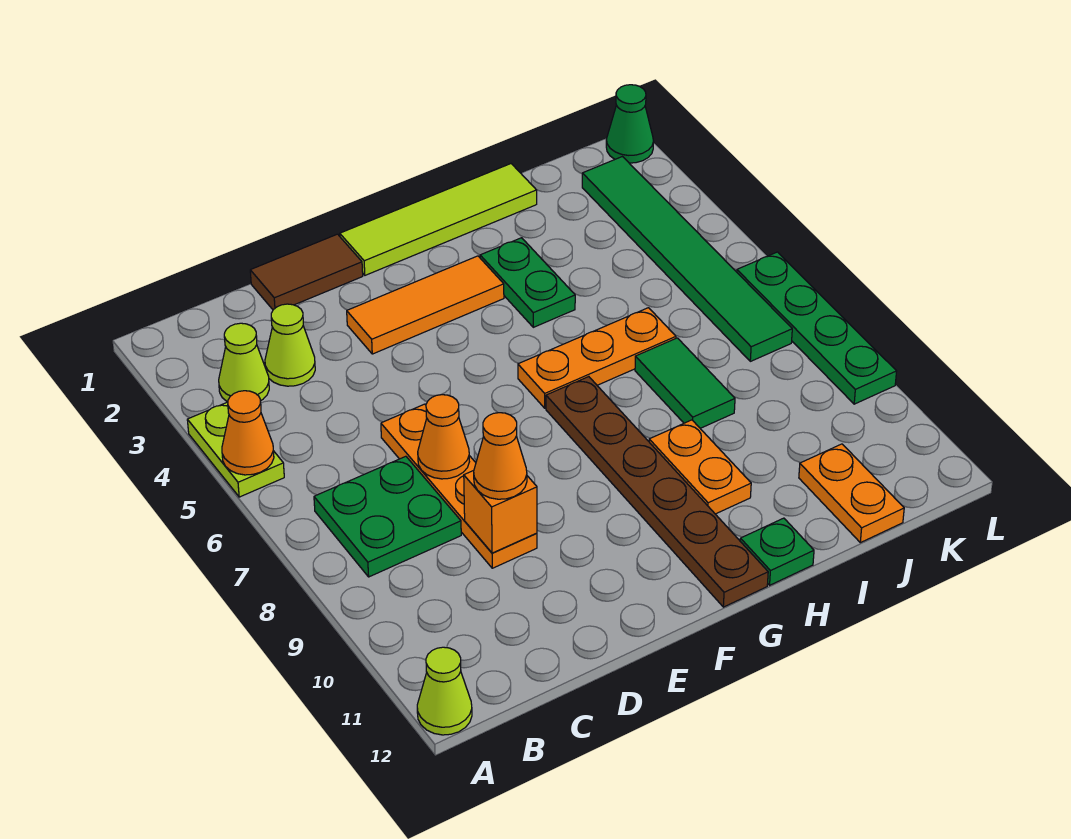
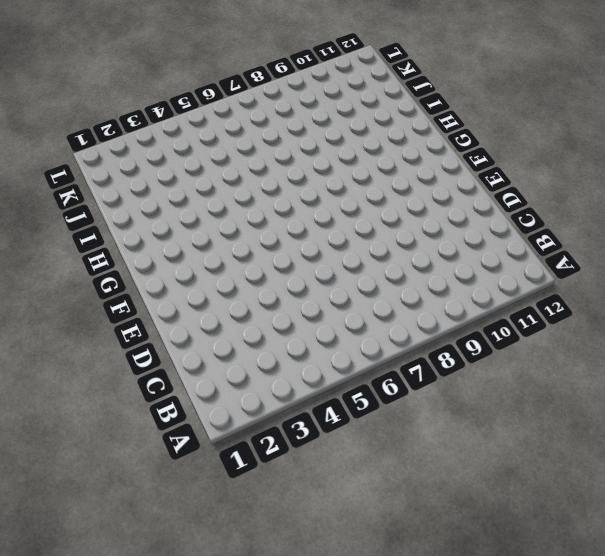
none -> lime 1x2 plate [187,402,284,497]
none -> lime 1x1 cone [417,647,472,735]
none -> lime 1x1 cone [219,323,269,402]

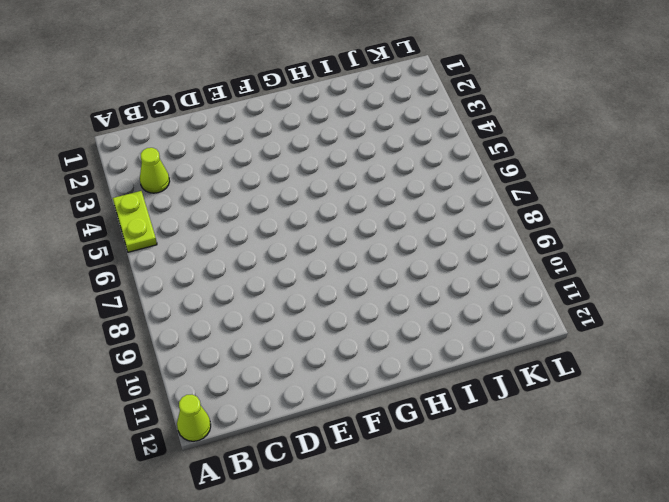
none -> green 2x2 plate [314,456,461,577]
none -> lime 1x1 cone [265,304,315,386]
none -> brown 1x2 tile [250,234,363,310]

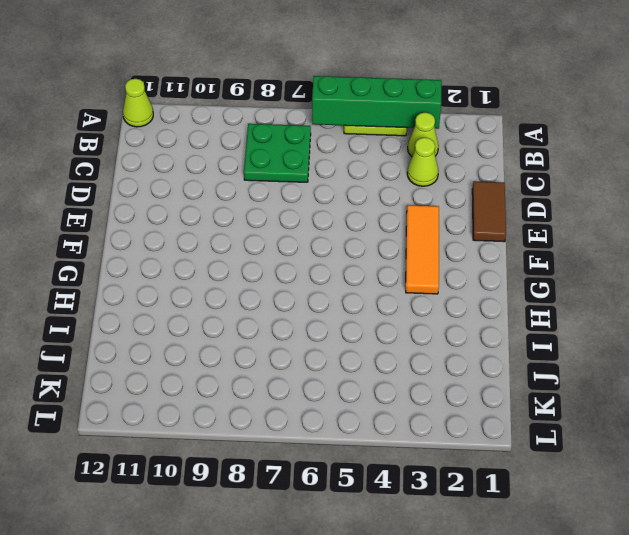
green 1x4 brick [312,76,441,129] -> orange 1x1 cone [222,391,274,475]
none -> orange 1x4 plate [381,404,537,568]
none -> lime 1x4 tile [340,164,537,275]
none -> orange 1x3 plate [518,308,676,408]

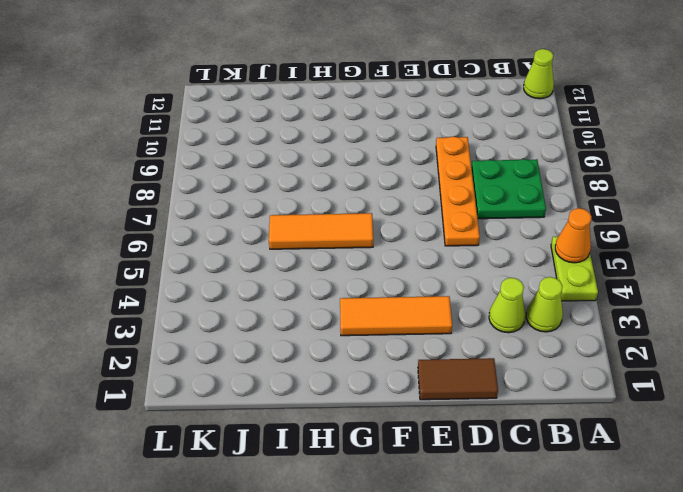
orange 1x3 tile [269,213,373,249] -> orange 1x3 plate [518,308,676,408]
none -> lime 1x4 tile [340,164,537,275]
none -> brown 1x6 plate [546,377,768,607]
none -> green 1x2 plate [480,238,575,327]

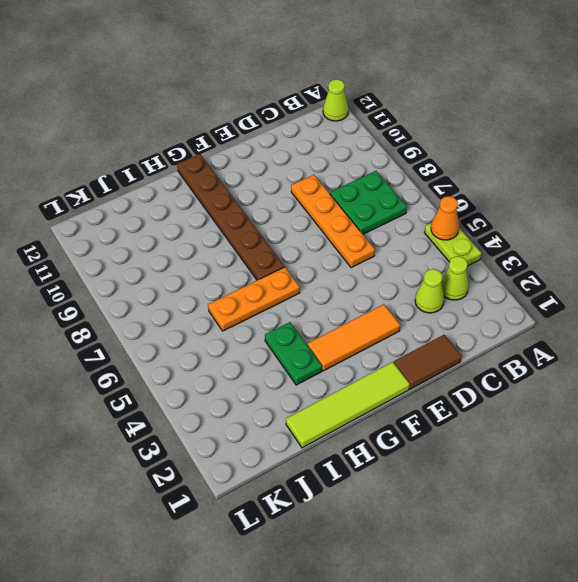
none -> orange 1x2 plate [649,420,751,514]
none -> green 1x1 plate [740,518,814,585]
none -> green 1x2 tile [635,338,735,428]

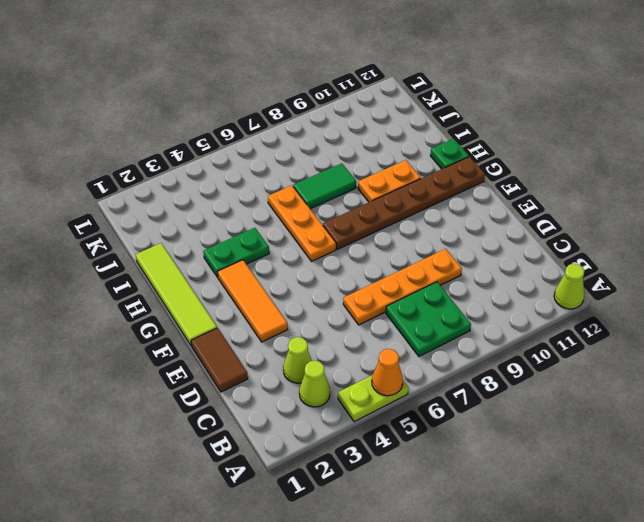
none -> orange 1x2 plate [799,444,904,543]
none -> green 1x6 tile [582,157,792,361]
none -> green 1x1 cone [606,85,654,163]

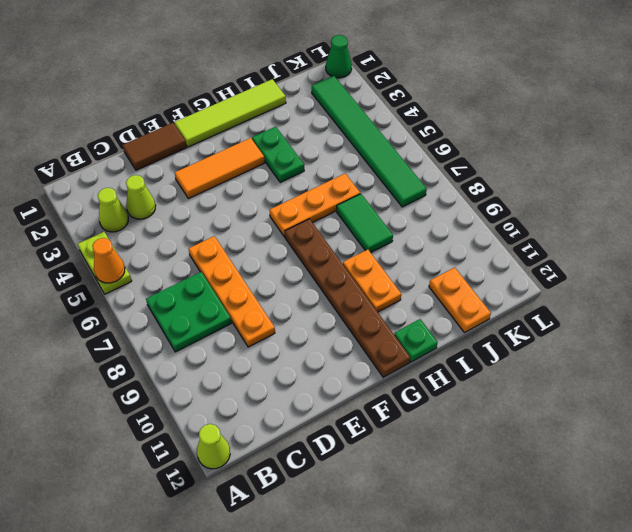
none -> green 1x4 plate [737,252,897,404]
none -> orange 1x1 cone [418,395,469,479]
none -> orange 1x1 brick [464,471,537,553]

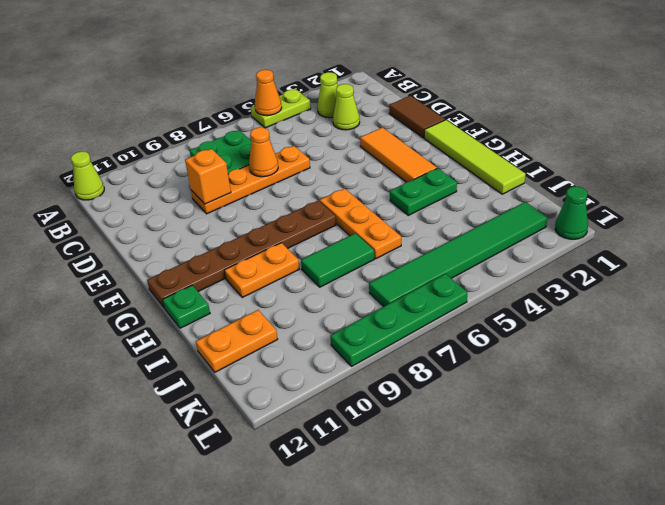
none -> orange 1x1 cone [474,413,527,499]

